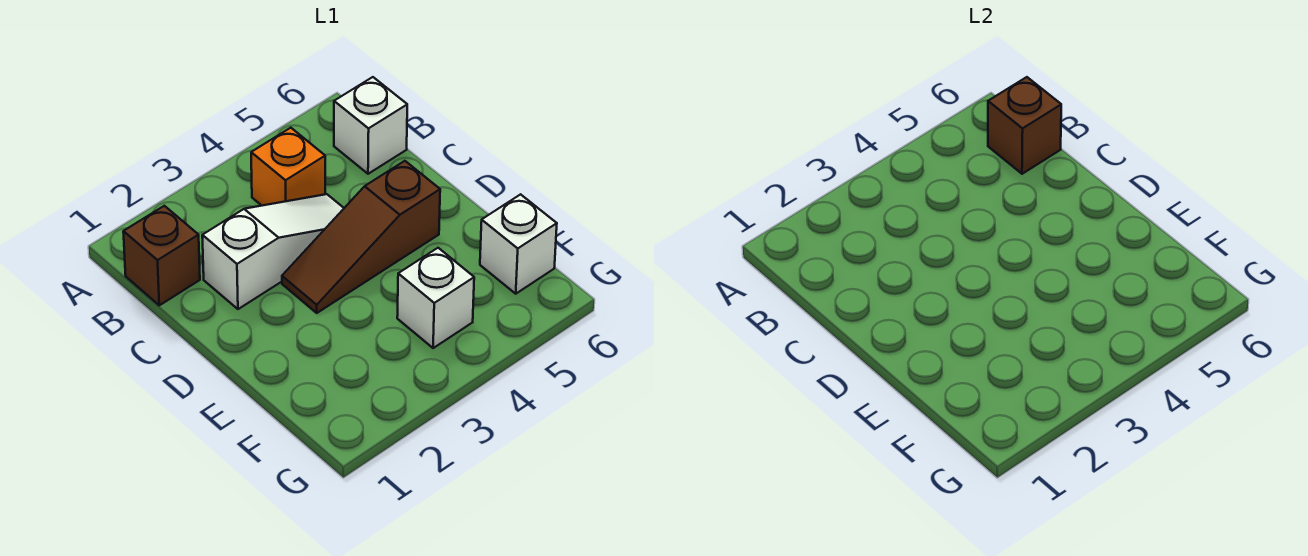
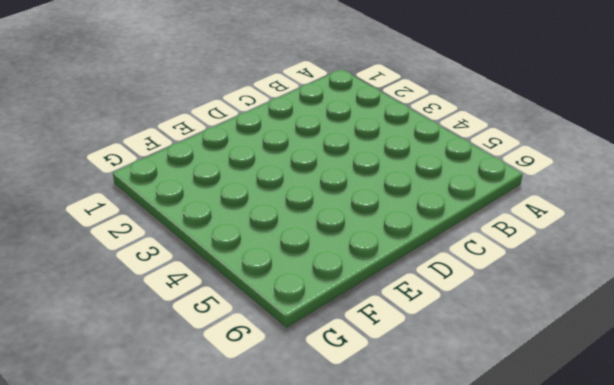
none -> brown 1x1 brick [123,206,200,305]
none -> orange 1x1 brick [251,128,325,206]

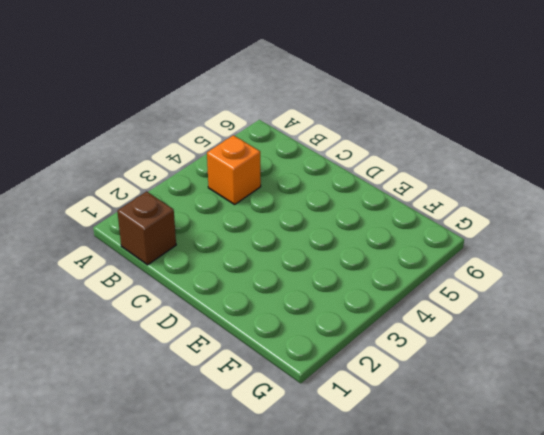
none -> white 1x1 brick [334,77,407,174]
none -> white 1x3 slope [202,194,344,309]

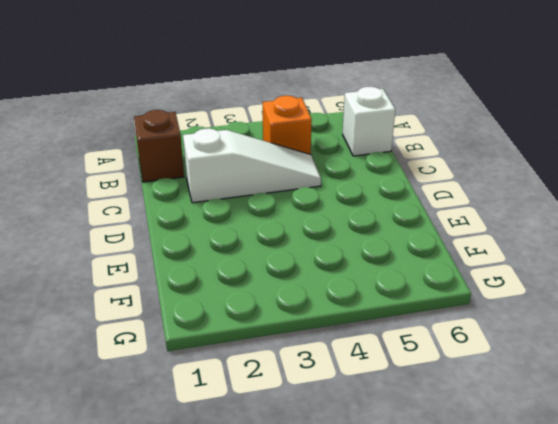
none -> brown 1x3 slope [282,161,440,313]
none -> white 1x1 brick [397,248,474,348]

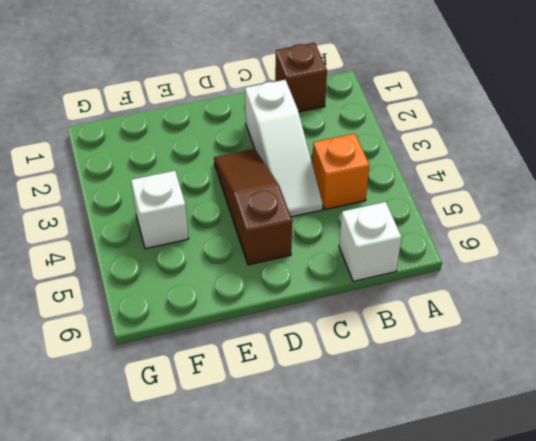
none -> white 1x1 brick [480,194,557,294]
none -> brown 1x1 brick [988,77,1061,174]

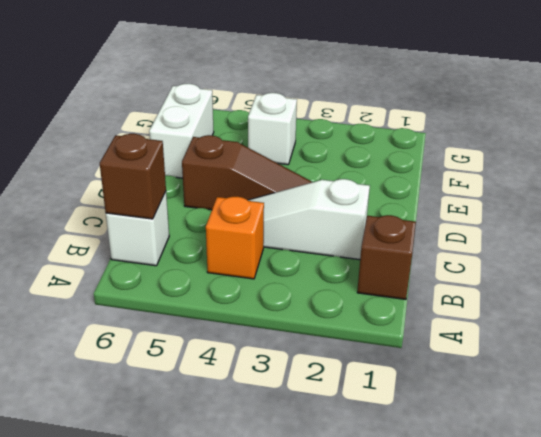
white 1x2 brick [149,84,214,178] -> white 1x1 brick [480,194,557,294]

